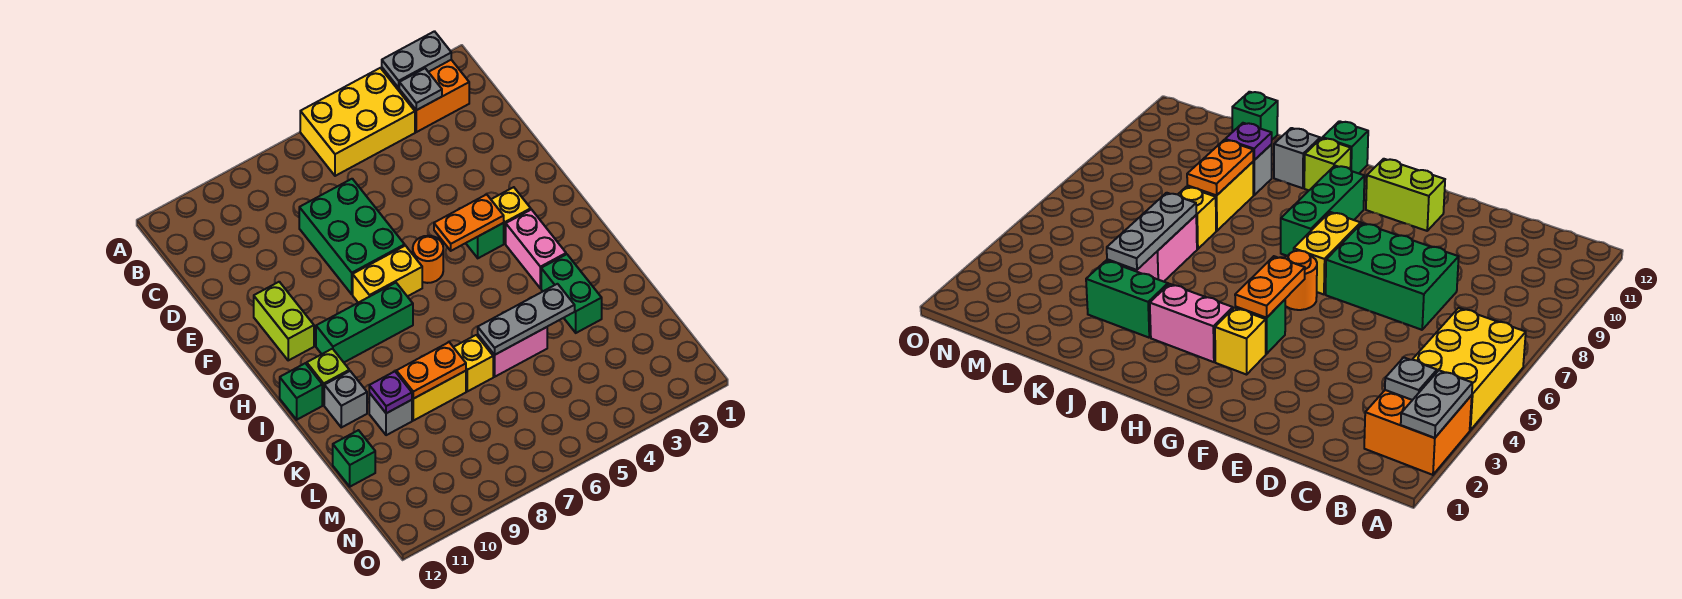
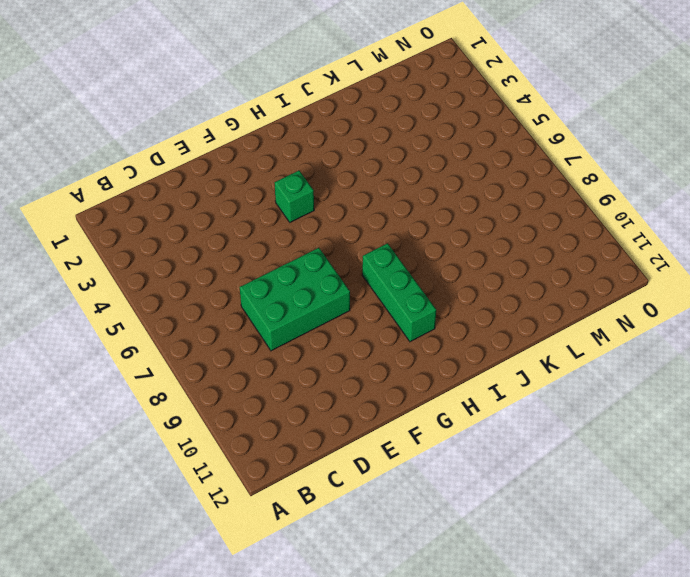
none -> orange 2x2 brick [382,60,469,132]
none -> yellow 2x3 brick [300,68,415,176]
none -> lime 1x2 brick [254,282,314,360]

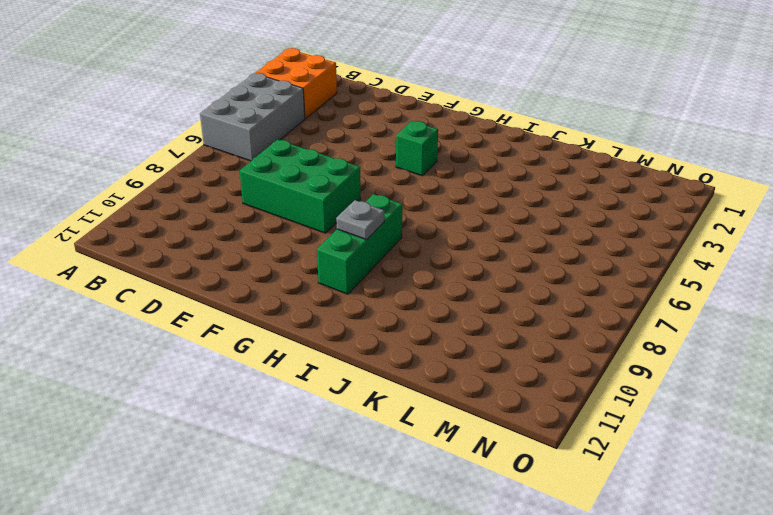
grey 2x3 brick [200,73,305,161] -> yellow 2x3 brick [300,68,415,176]
grey 1x1 plate [336,200,384,240] -> grey 1x1 plate moved to [399,68,442,110]
none -> lime 1x2 brick [254,282,314,360]
none -> yellow 1x1 brick [491,187,531,244]
none -> orange 1x1 round brick [413,236,443,283]

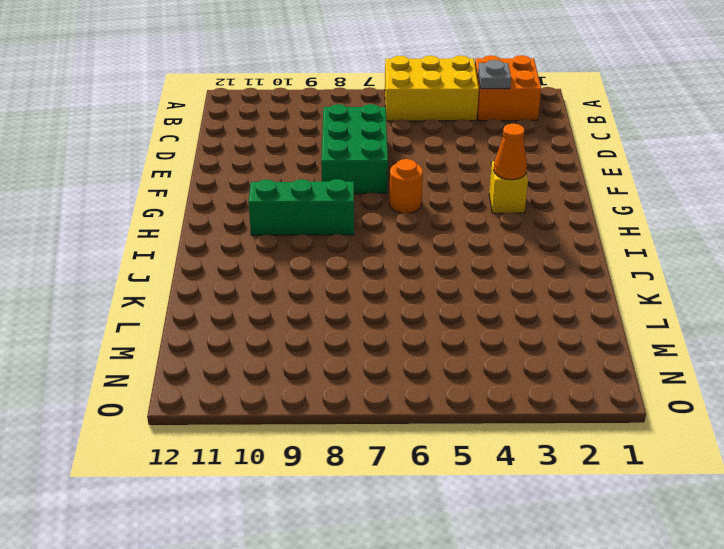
orange 1x1 cone [494,124,527,180] -> none
none -> lime 1x2 brick [254,282,314,360]
none -> green 1x1 brick [466,223,504,258]
none -> yellow 1x2 brick [353,246,422,303]

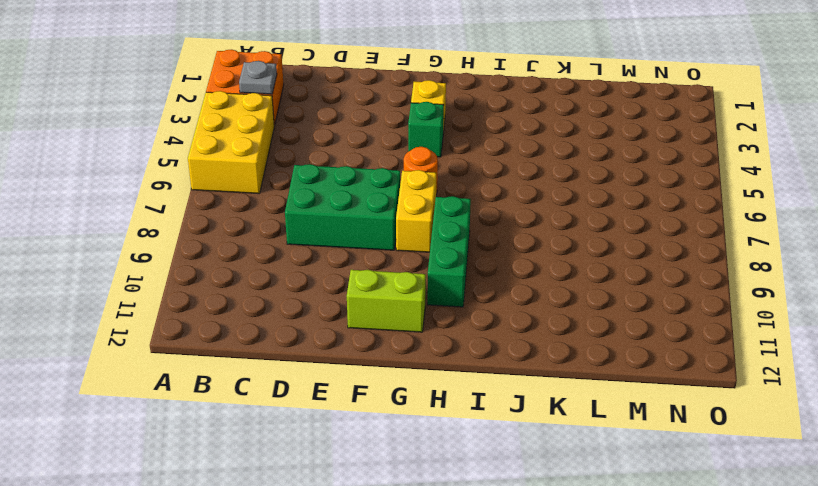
none -> pink 1x2 brick [506,210,566,288]
none -> lime 1x1 brick [307,349,349,405]
none -> green 1x1 brick [280,363,322,420]

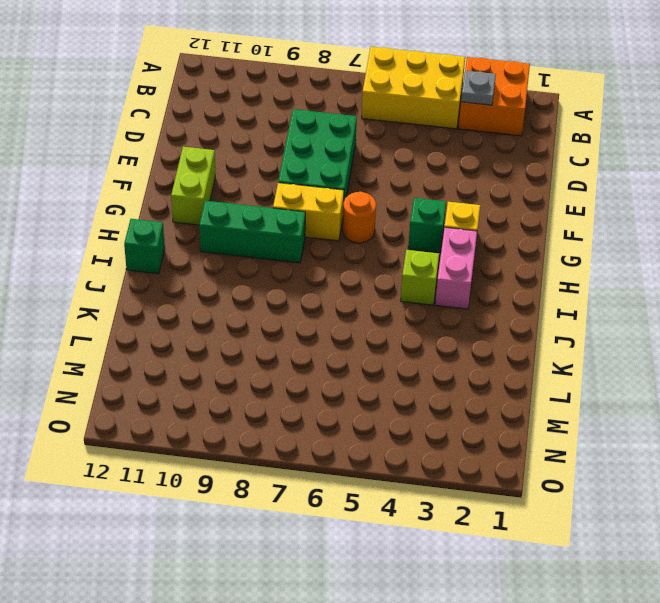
lime 1x1 brick [401,250,439,305] -> lime 1x1 brick moved to [307,349,349,405]
none -> green 1x2 brick [541,254,602,333]
none -> grey 1x1 brick [324,371,367,427]
none -> pink 1x2 brick [478,327,547,377]

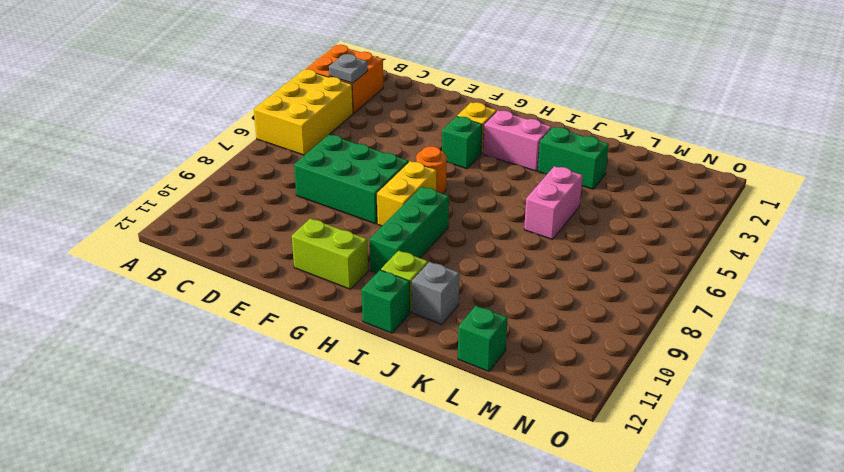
none -> yellow 1x1 brick [454,335,493,391]
none -> yellow 1x2 brick [412,371,466,421]
none -> grey 1x1 brick [369,393,412,435]

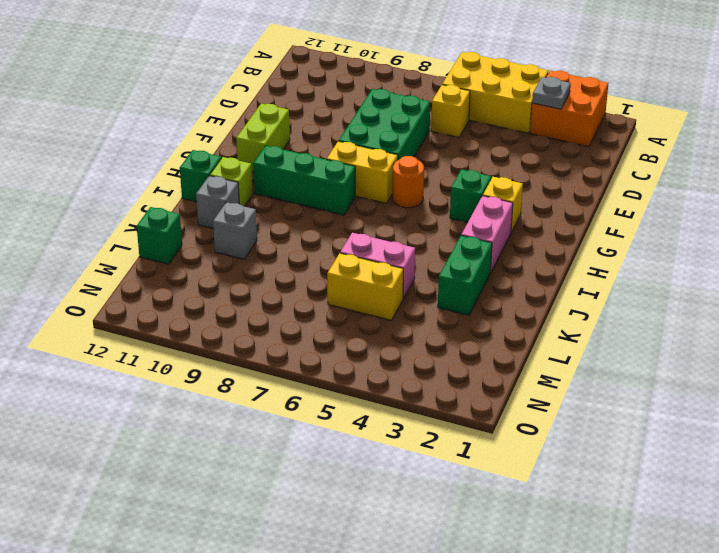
yellow 1x1 brick [431,85,470,137] -> yellow 1x1 brick moved to [454,335,493,391]
yellow 1x2 brick [327,253,403,320] -> yellow 1x2 brick moved to [412,371,466,421]
none -> grey 1x2 plate [382,31,451,88]
none -> orange 1x2 plate [434,194,504,251]
none -> grey 1x3 plate [478,284,575,355]

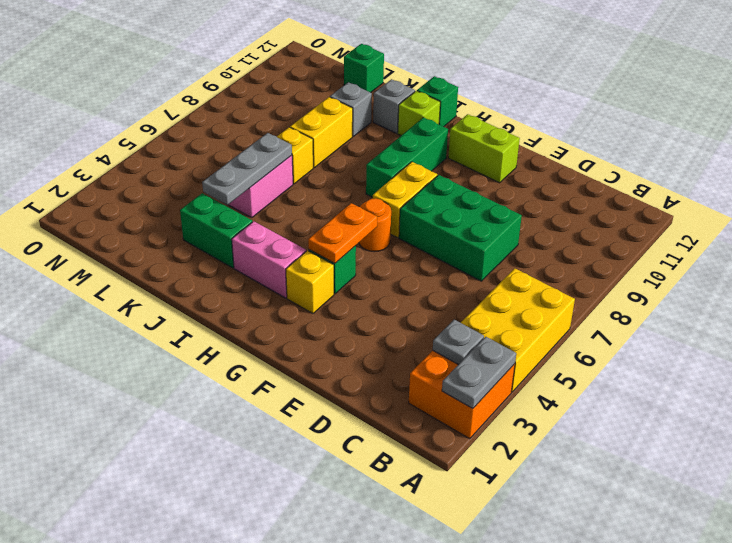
none -> orange 1x2 plate [396,342,466,399]
none -> purple 1x1 plate [369,372,412,413]

